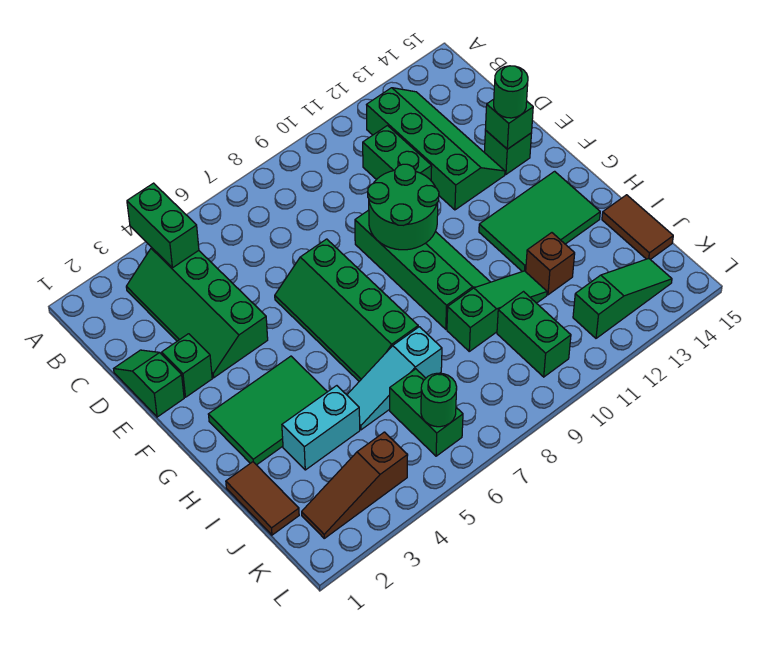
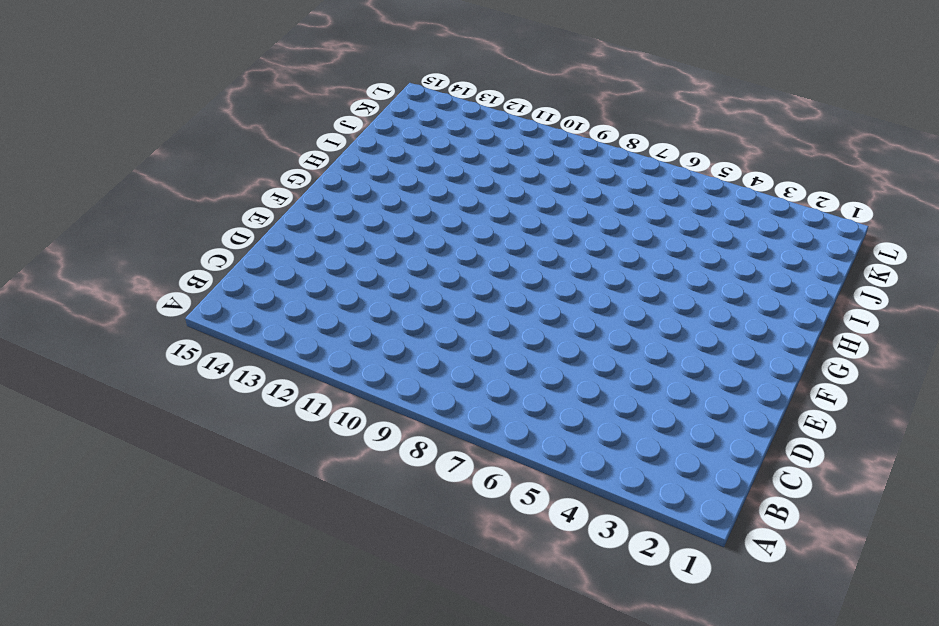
none -> green 2x4 slope [126,248,268,378]
none -> green 2x4 slope [367,88,505,210]
none -> green 1x2 brick [363,126,432,180]

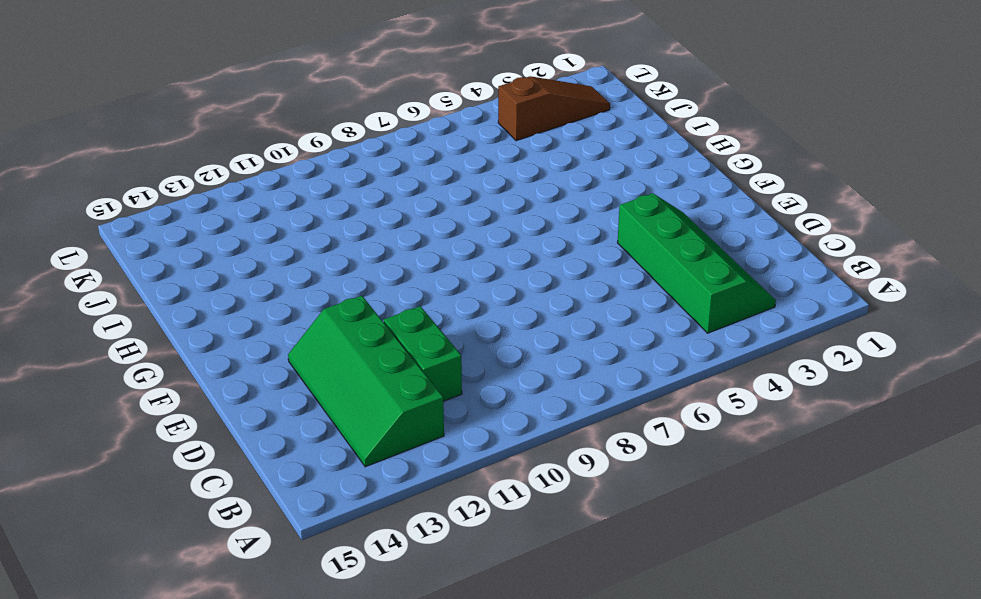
none -> green 1x2 slope [114,350,184,417]
none -> green 1x1 brick [162,334,212,397]
none -> green 2x4 slope [275,239,418,381]

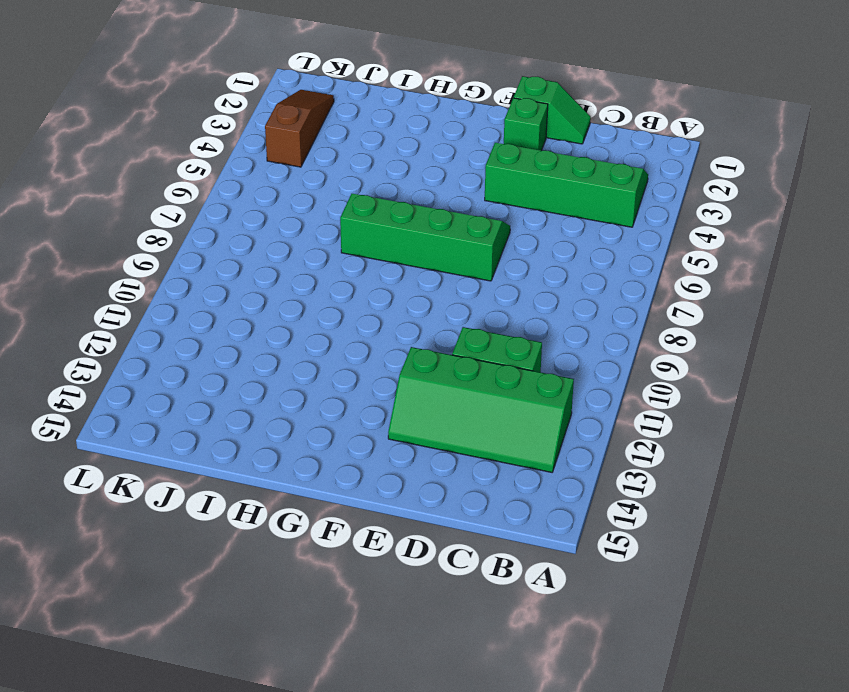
none -> green 2x4 slope [355,210,490,329]
none -> green 1x1 brick [484,130,532,174]
none -> green 2x3 tile [208,356,327,465]

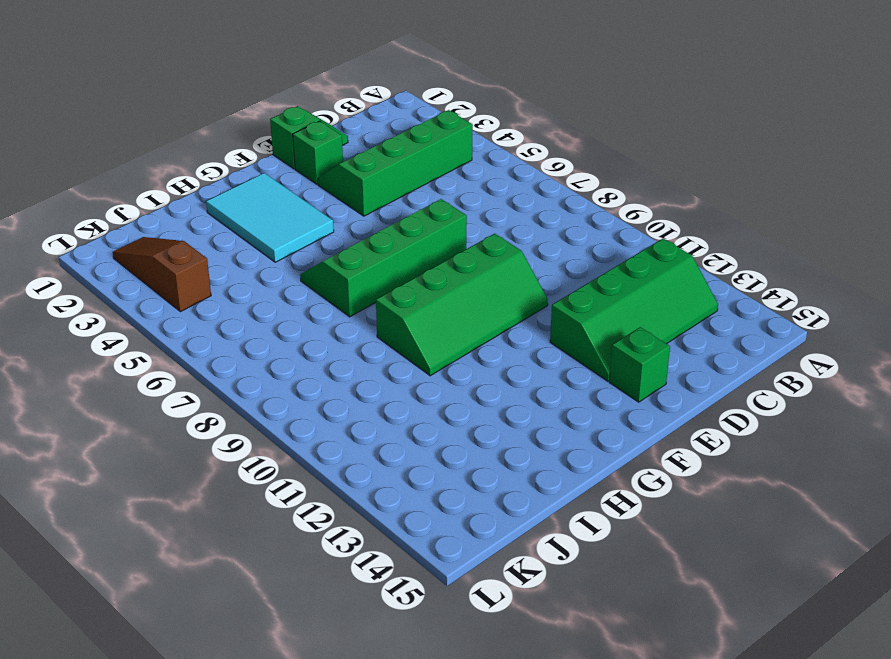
cyan 2x3 tile [206,173,334,262] -> green 2x3 tile [208,356,327,465]
none -> green 1x2 brick [363,126,432,180]
none -> green 2x3 tile [479,171,600,272]
none -> brown 1x2 tile [226,462,299,535]

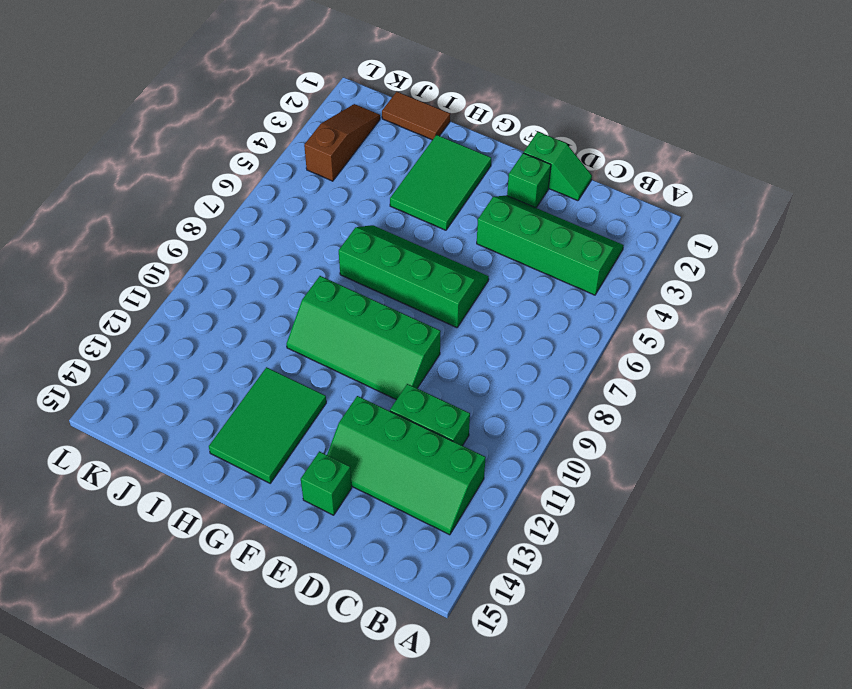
none -> cyan 1x2 brick [282,386,360,470]
none -> cyan 1x3 slope [347,327,442,430]
none -> green 1x3 slope [447,271,547,351]

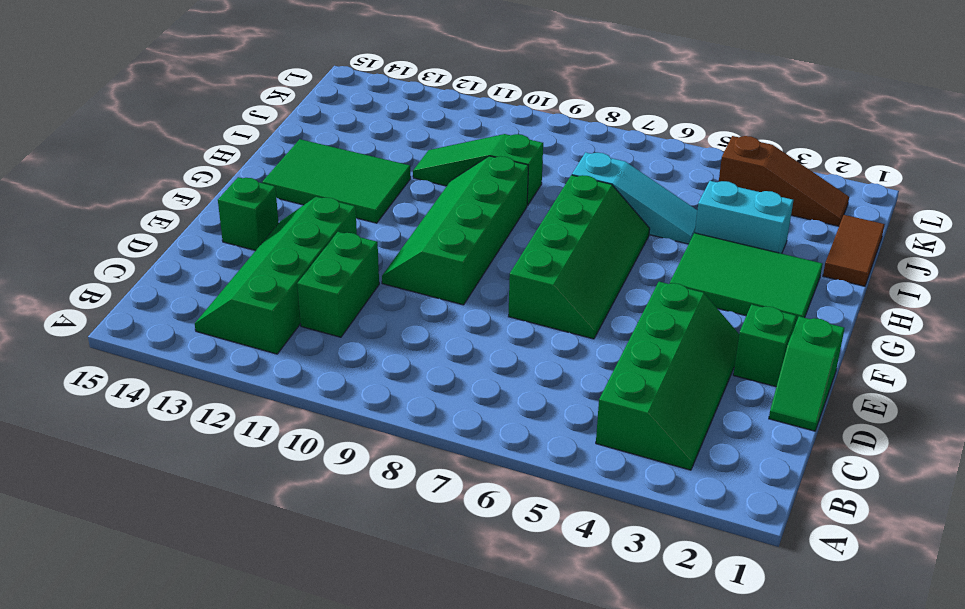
none -> brown 1x1 brick [526,233,575,295]
none -> brown 1x2 tile [602,195,673,259]
none -> green 1x2 brick [390,369,463,456]

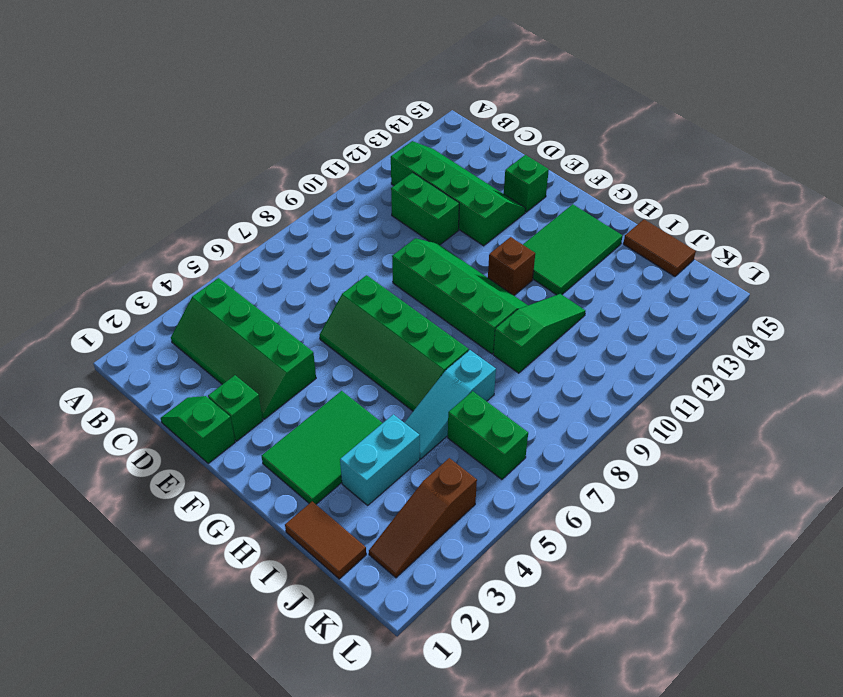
brown 1x1 brick [488,237,535,295] -> brown 1x1 brick moved to [526,233,575,295]
none -> green 1x2 brick [497,292,571,377]
none -> green 1x3 slope [573,259,672,338]
none -> green 1x2 brick [127,183,199,268]

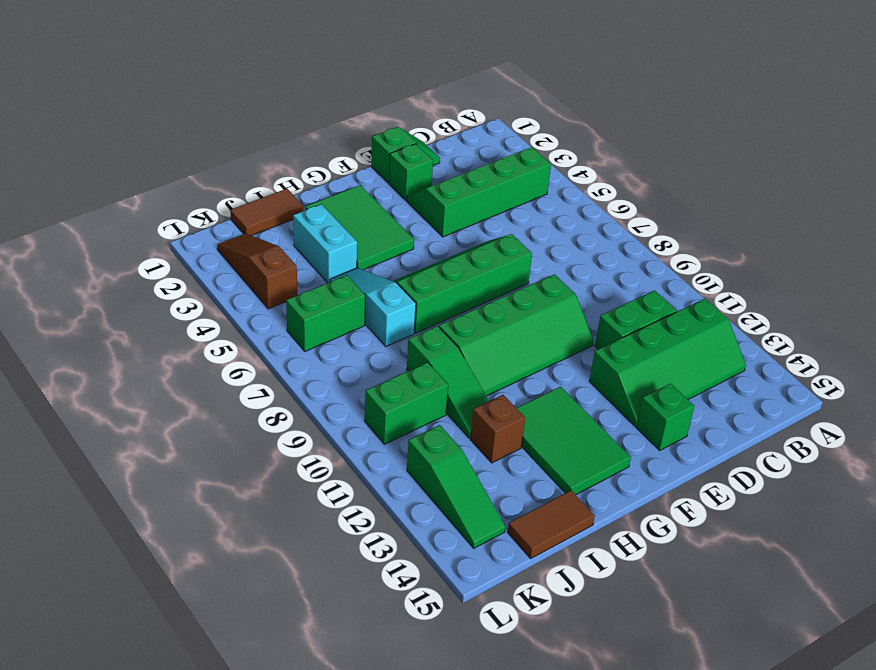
none -> green 1x2 brick [127,183,199,268]
none -> green 2x2 round brick [368,164,439,250]
none -> green 1x1 brick [485,99,533,149]

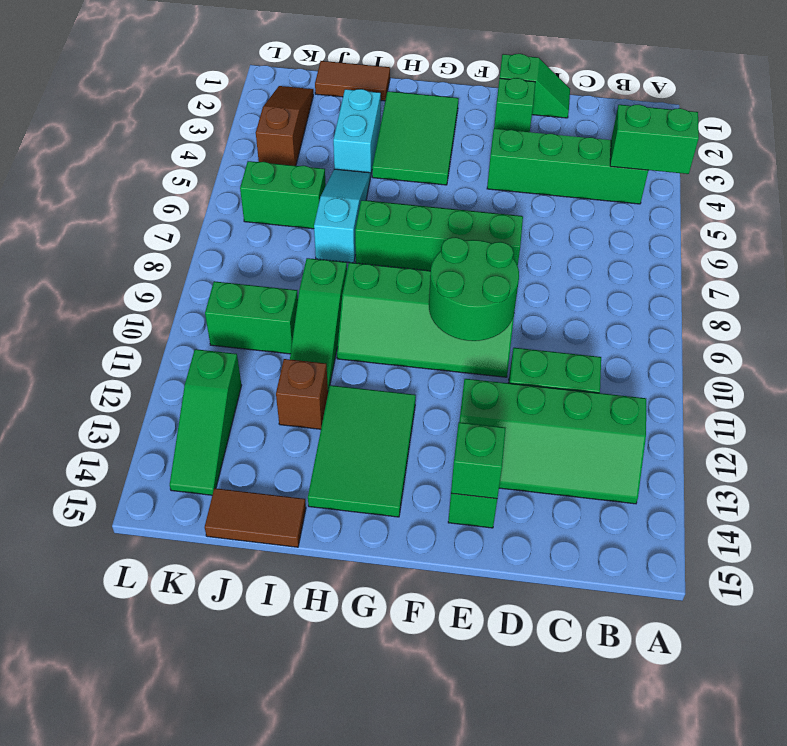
none -> green 1x1 round brick [421,373,457,427]
none -> green 1x1 round brick [494,66,528,118]

